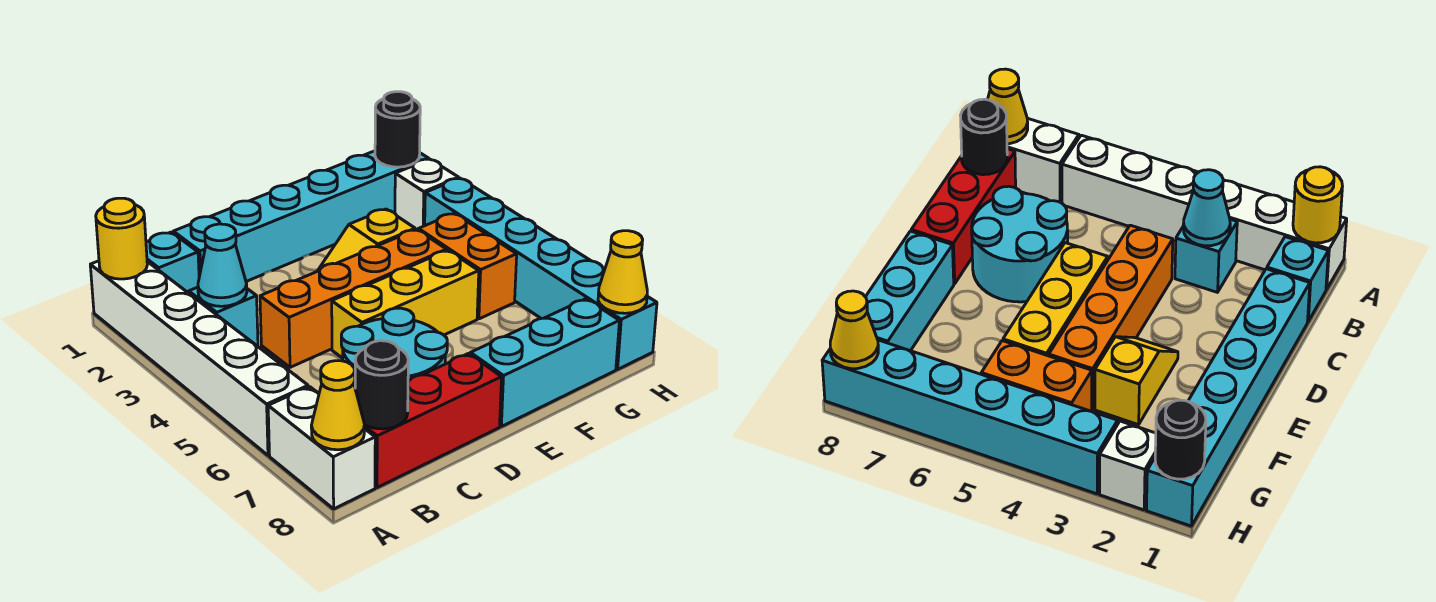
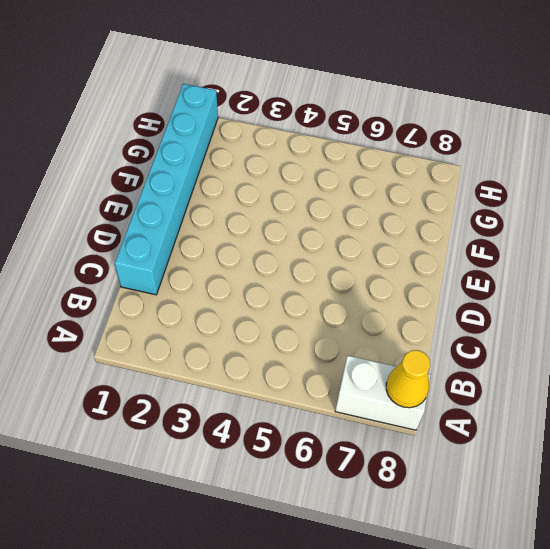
none -> white 1x6 brick [90,261,308,455]
none -> cyan 1x1 brick [146,232,199,293]
none -> cyan 1x1 brick [189,287,258,346]

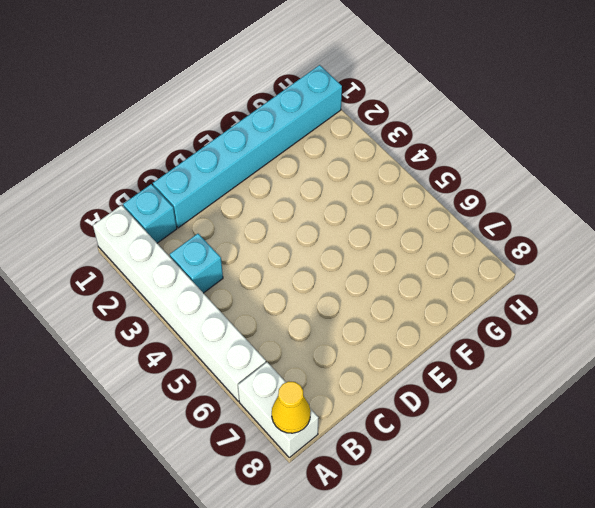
none -> red 1x3 brick [364,354,502,488]
none -> orange 1x4 brick [260,229,447,367]
none -> cyan 2x2 round brick [341,308,447,386]

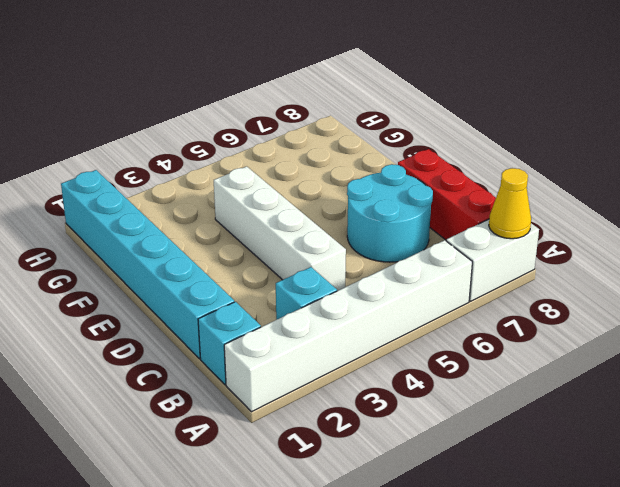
white 1x4 brick [214,166,346,291] -> orange 1x4 brick [260,229,447,367]
none -> yellow 1x3 brick [332,250,479,358]
none -> yellow 1x2 slope [318,209,415,271]
none -> cyan 1x3 brick [470,299,619,426]

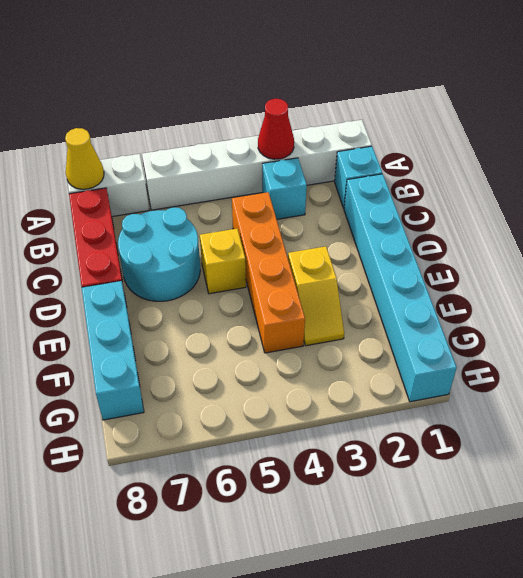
red 1x1 cone [258,99,294,159] -> none
yellow 1x1 brick [200,229,246,294] -> yellow 1x3 brick [332,250,479,358]
yellow 1x2 slope [288,246,344,346] -> yellow 1x2 slope turned to [318,209,415,271]
none -> orange 1x2 brick [418,213,517,319]
none -> white 1x1 brick [395,159,459,230]
none -> cyan 1x6 brick [425,178,657,369]

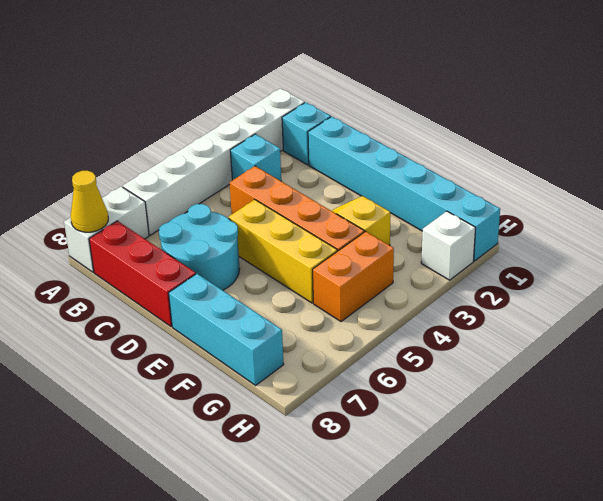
none -> cyan 1x6 brick [425,178,657,369]
none -> yellow 1x1 round brick [96,198,147,279]
none -> cyan 1x1 cone [198,224,247,306]

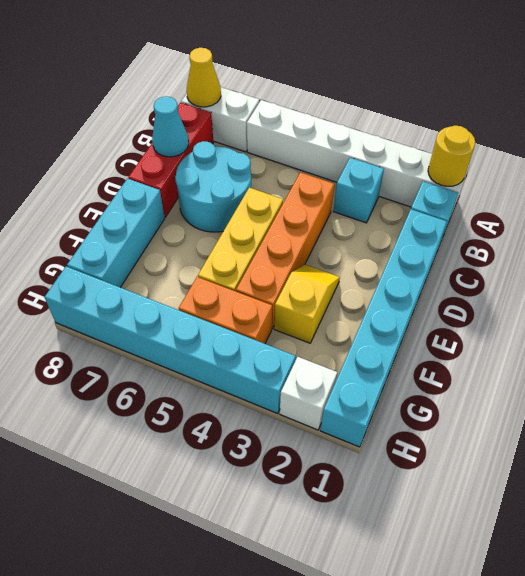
cyan 1x1 cone [152,96,189,157] -> cyan 1x1 cone moved to [198,224,247,306]
none -> black 1x1 round brick [355,341,408,429]
none -> black 1x1 round brick [375,92,420,167]
none -> yellow 1x1 cone [598,231,647,313]

